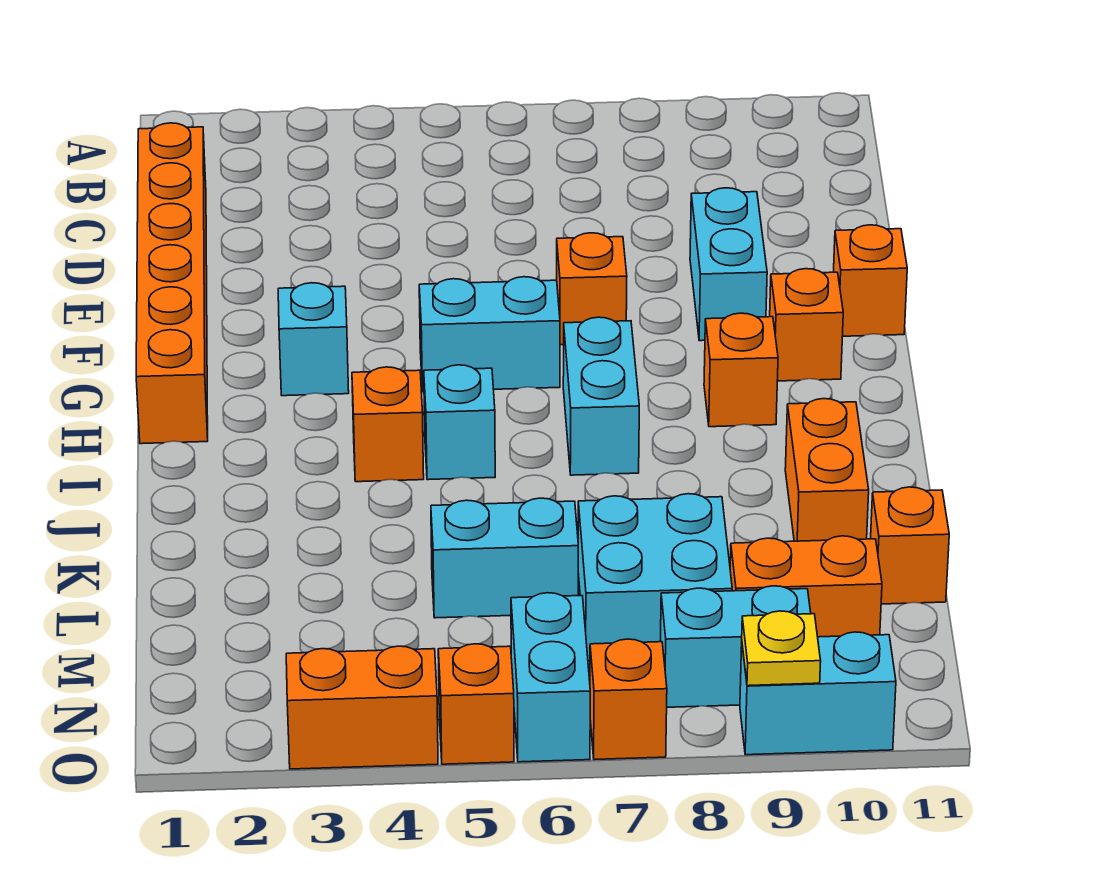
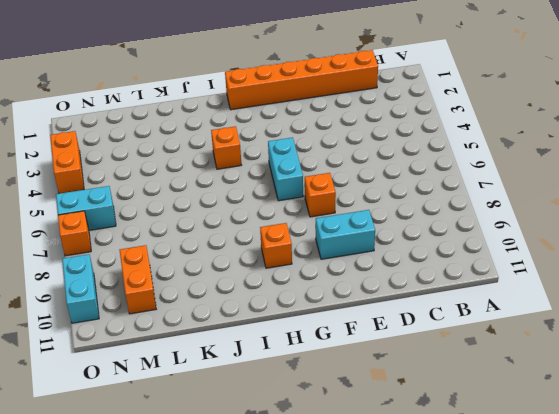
none -> orange 1x1 brick [834,225,907,336]
none -> cyan 1x1 brick [278,283,349,396]
none -> orange 1x1 brick [770,269,843,381]

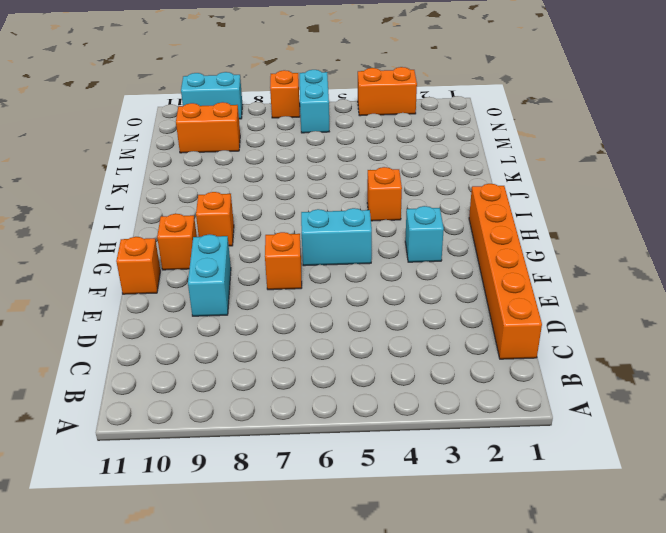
none -> cyan 1x2 brick [563,317,639,475]
none -> cyan 1x1 brick [424,365,495,480]
none -> orange 1x2 brick [785,399,869,541]

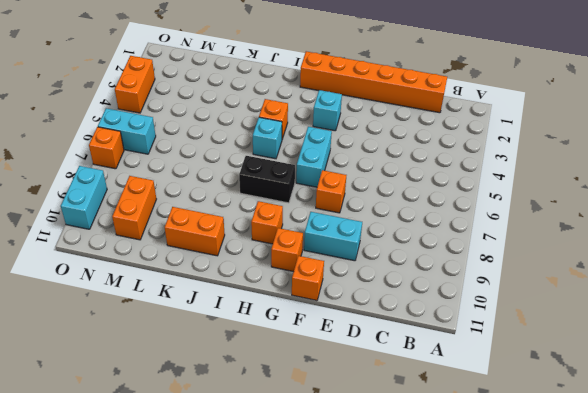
black 1x2 brick [239,156,295,203] -> cyan 1x2 brick [563,317,639,475]
none -> cyan 1x2 brick [431,498,578,618]
none -> cyan 2x2 brick [578,494,732,661]
none -> orange 1x1 brick [871,487,949,604]

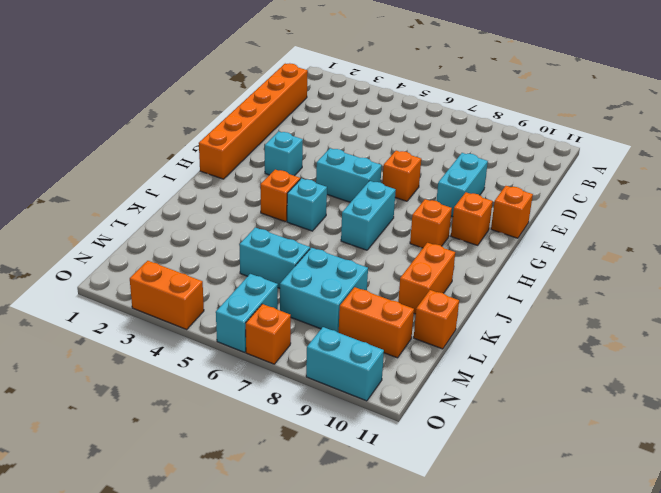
none -> cyan 1x2 brick [660,586,811,707]
none -> orange 1x1 brick [438,644,514,764]
none -> yellow 1x1 plate [742,611,821,686]

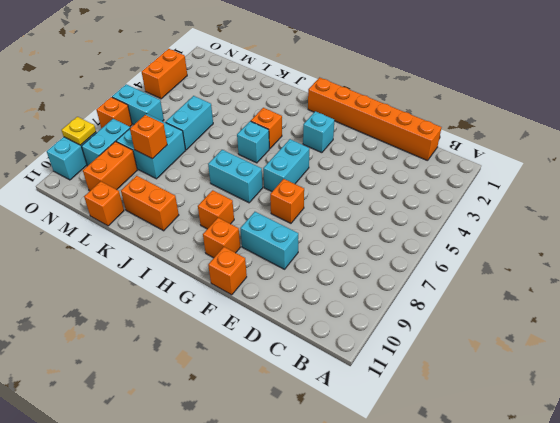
orange 1x1 brick [130,115,167,159] -> orange 1x1 brick moved to [438,644,514,764]

